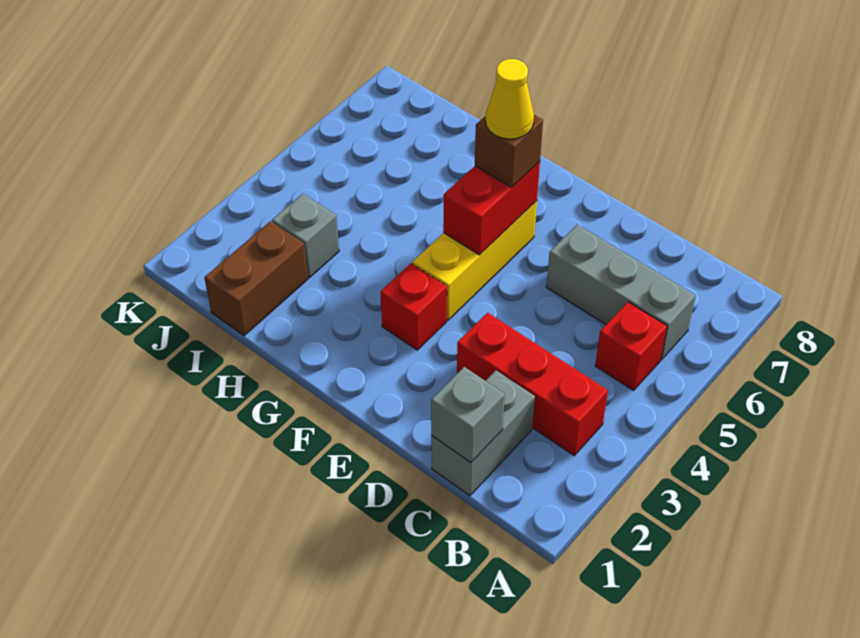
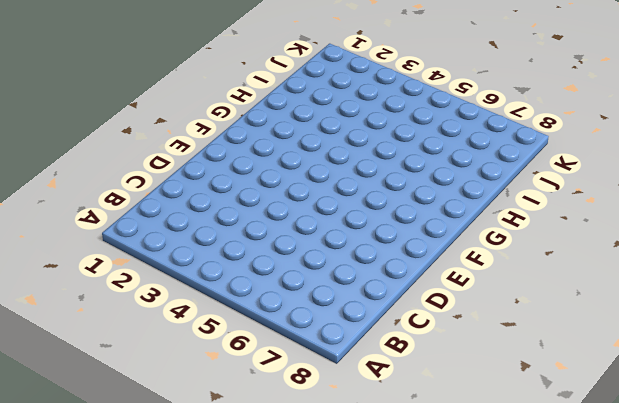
none -> red 1x3 brick [457,313,608,456]
none -> red 1x1 brick [595,302,667,391]
none -> grey 1x3 brick [546,225,695,359]

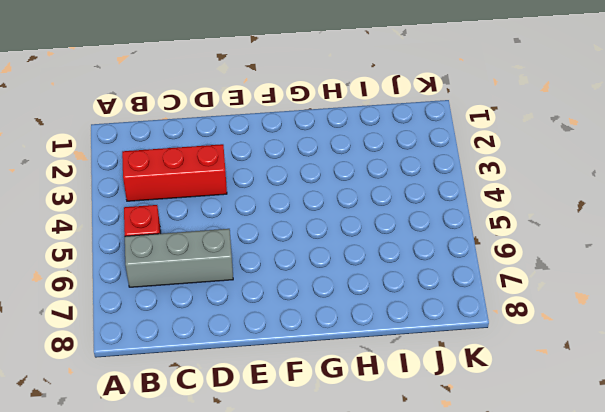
none -> grey 1x2 brick [431,371,535,496]
none -> red 1x1 brick [380,263,447,350]
none -> yellow 1x3 brick [412,201,537,320]

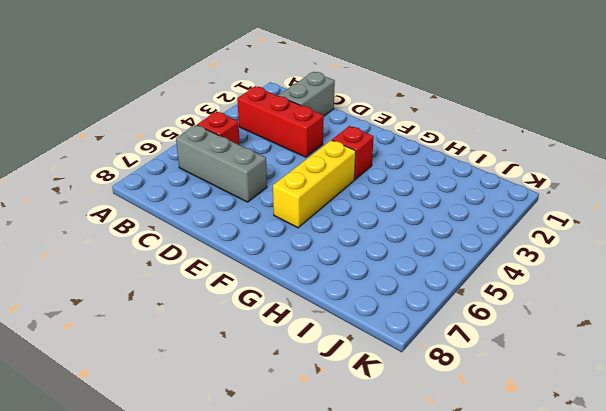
none -> brown 1x2 brick [204,221,308,336]
none -> grey 1x1 brick [272,194,339,278]
none -> grey 1x1 brick [431,367,505,463]

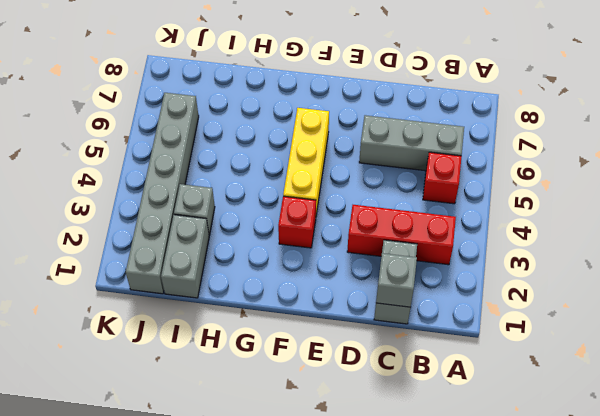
grey 1x2 brick [161,215,209,298] -> brown 1x2 brick [204,221,308,336]
grey 1x6 brick [126,93,199,294] -> none
none -> red 1x2 brick [443,162,540,255]
none -> brown 1x1 brick [475,115,543,187]
none -> yellow 1x1 cone [486,59,534,139]

